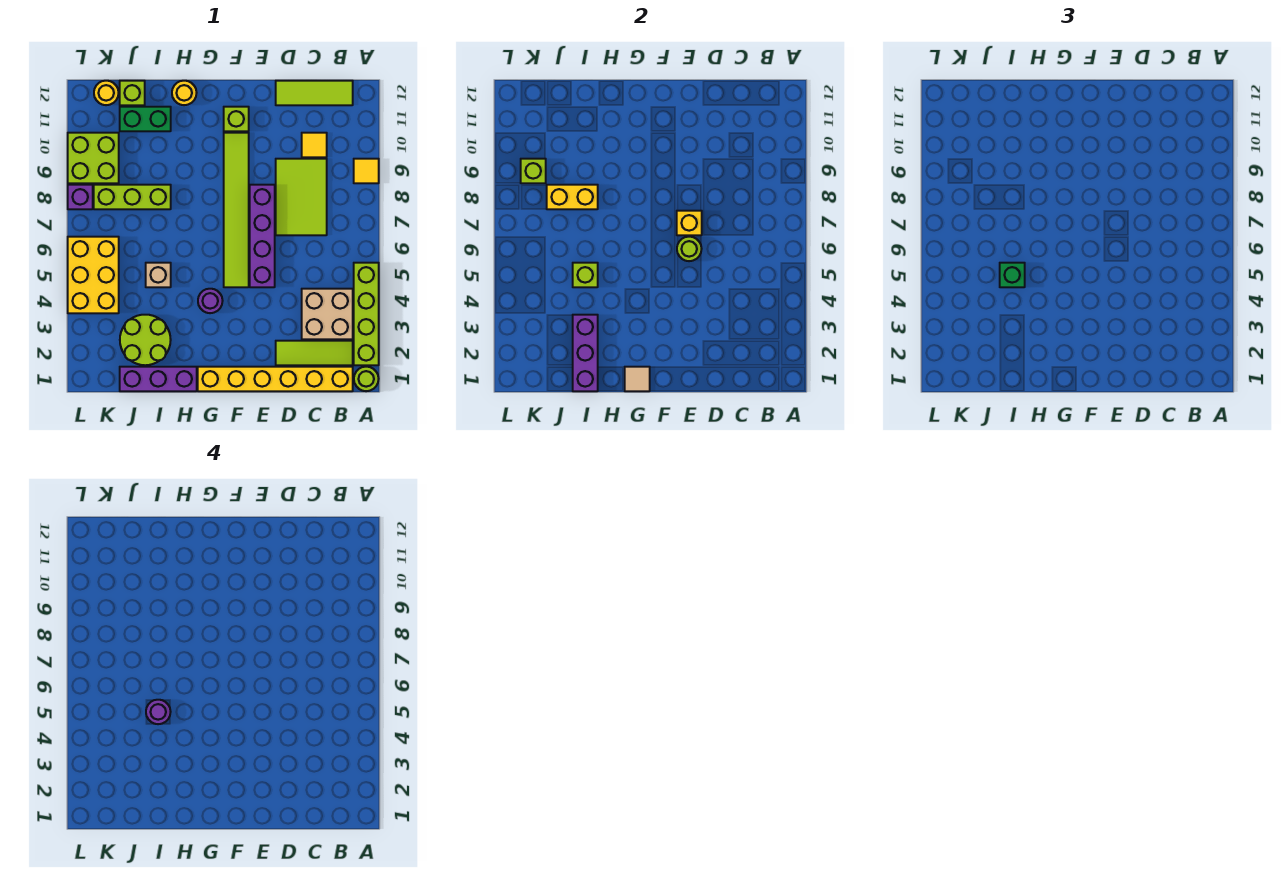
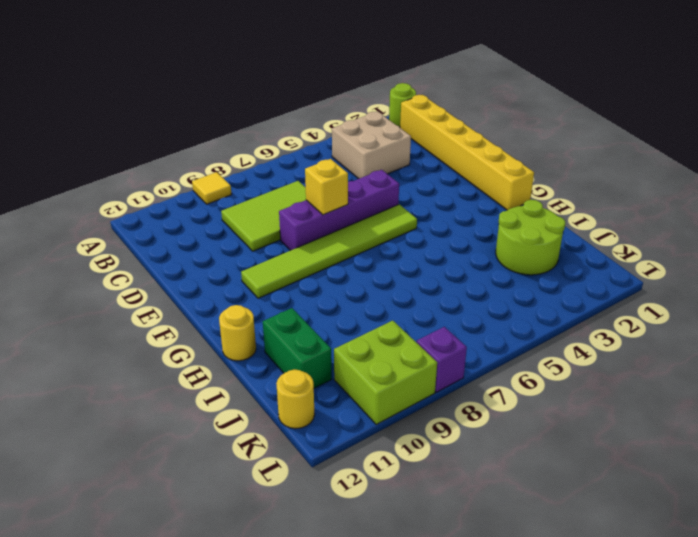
none -> lime 1x4 brick [354,263,379,365]
none -> lime 1x3 tile [276,341,353,365]
none -> lime 1x3 tile [276,81,353,105]
none -> yellow 1x1 tile [302,133,327,157]

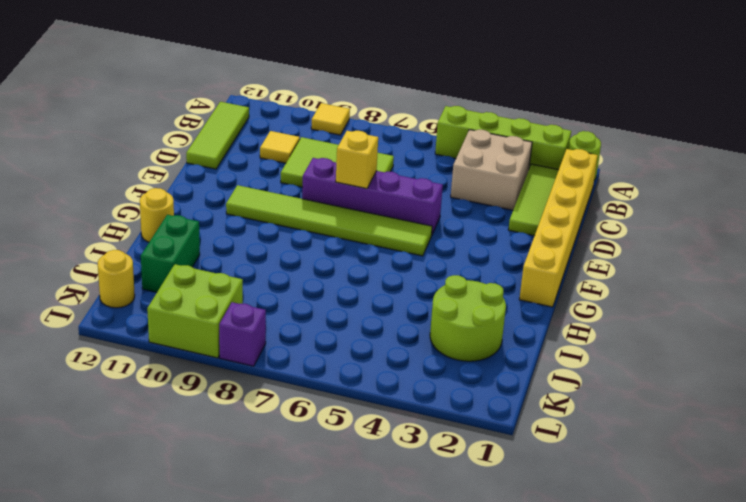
none -> lime 1x1 brick [224,107,249,131]
none -> purple 1x1 round brick [198,289,223,313]
none -> purple 1x3 brick [120,367,197,391]
none -> tan 1x1 brick [146,263,171,287]

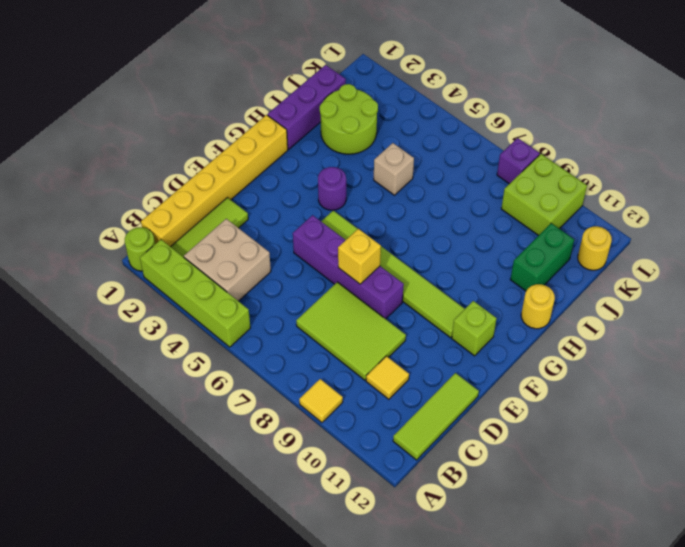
none -> lime 1x3 brick [94,185,171,209]
none -> lime 1x1 brick [120,81,145,105]
none -> yellow 2x3 brick [68,237,119,313]
none -> lime 1x1 round brick [677,237,702,261]

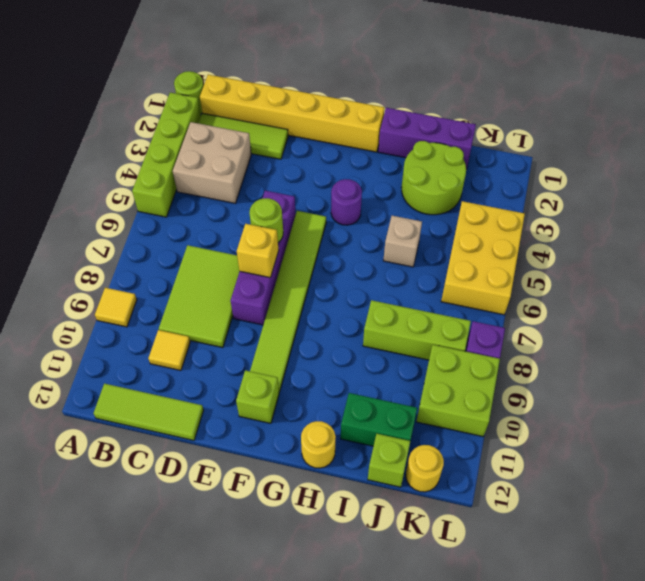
none -> tan 1x1 tile [625,367,650,391]
none -> purple 1x3 brick [573,315,598,391]
none -> lime 1x1 brick [573,263,598,287]
none -> yellow 1x2 brick [547,185,598,209]

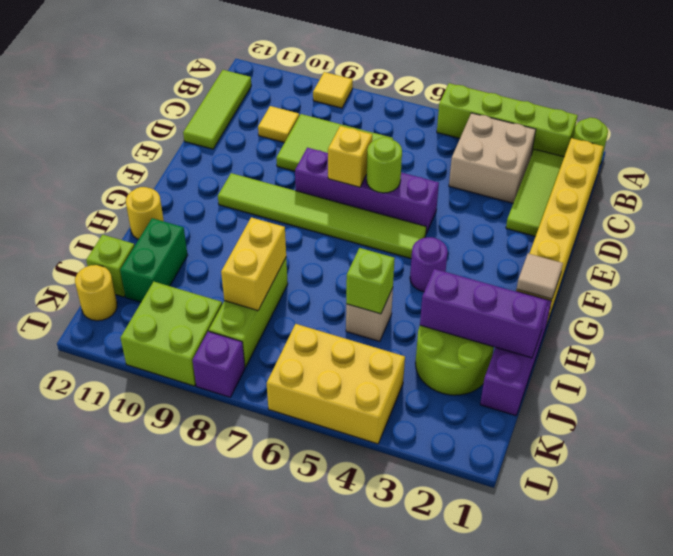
none -> lime 1x1 brick [224,107,249,131]
none -> lime 1x1 brick [521,159,546,183]
none -> green 1x1 brick [1000,263,1025,287]
none -> purple 1x1 round brick [146,700,171,724]

